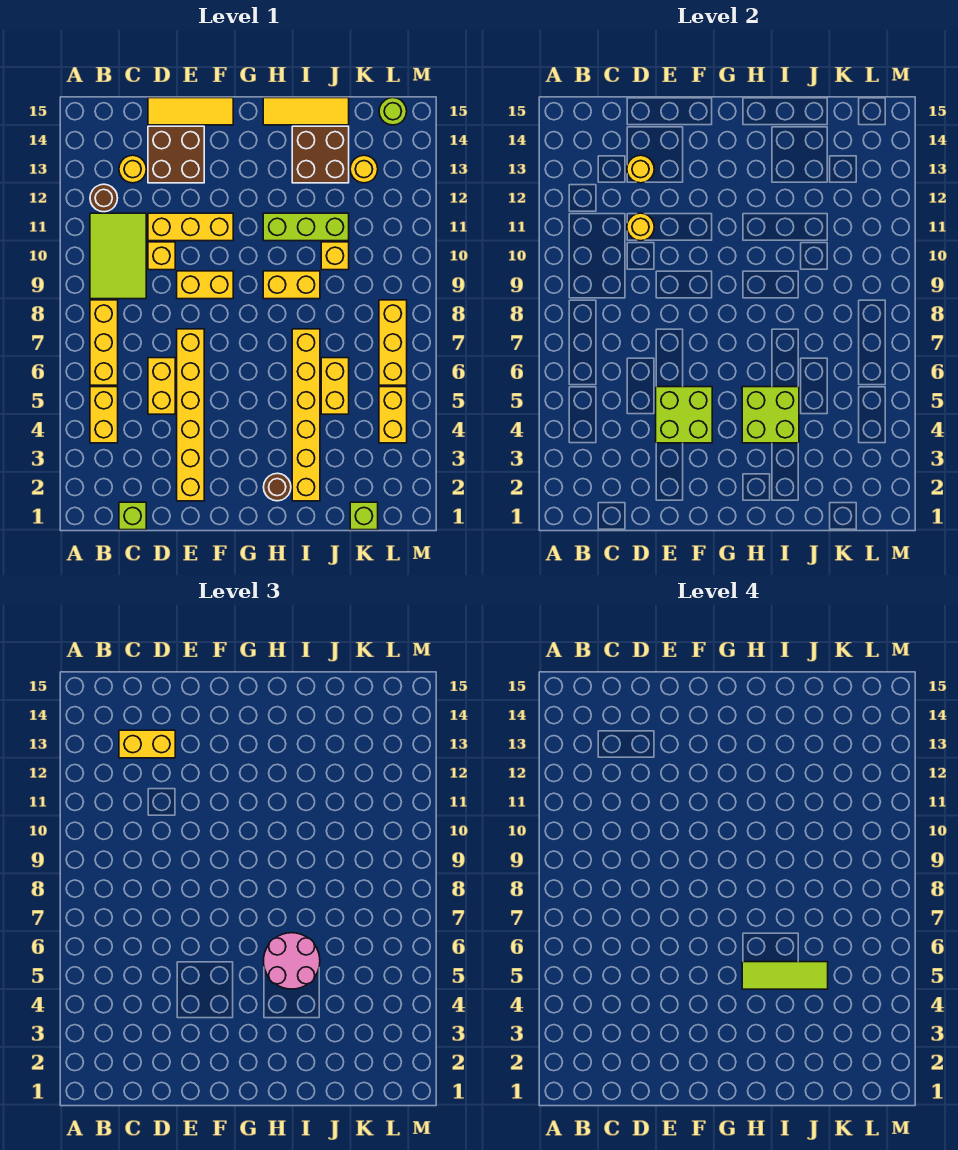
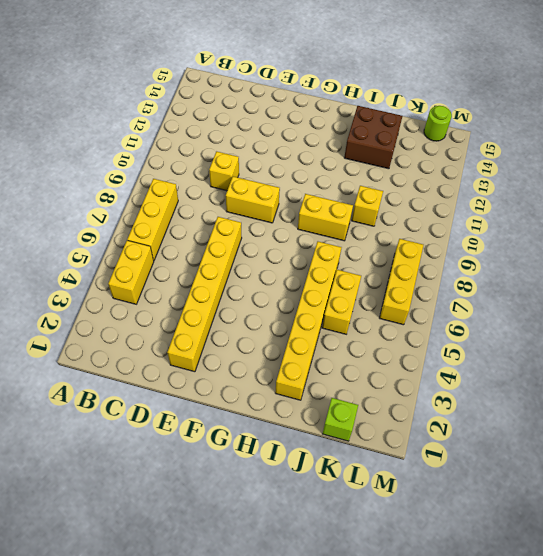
none -> lime 2x3 tile [90,213,146,299]
none -> brown 1x1 round brick [90,184,117,212]
none -> lime 1x1 brick [119,502,146,530]
none -> yellow 1x1 round brick [119,155,146,183]

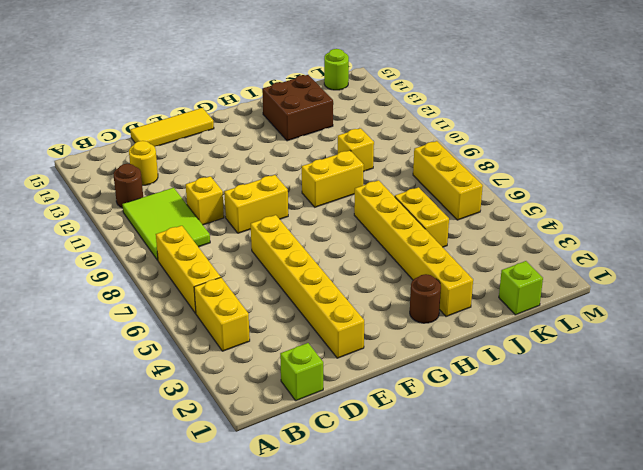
none -> yellow 1x2 brick [148,358,175,414]
none -> yellow 1x3 brick [148,213,233,241]
none -> brown 2x2 brick [148,126,204,183]
none -> lime 1x3 brick [263,213,349,241]

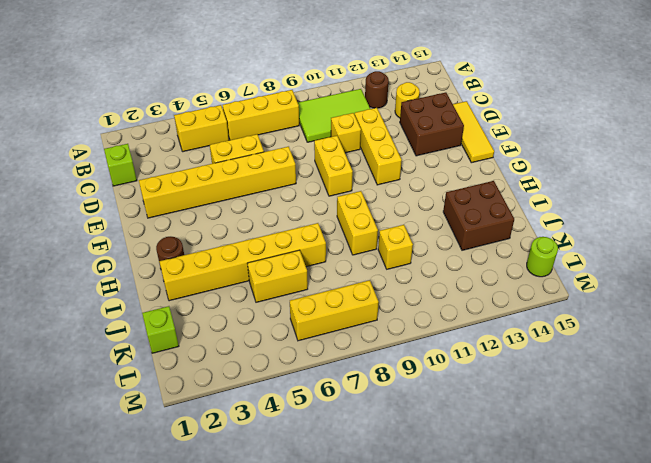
none -> lime 1x3 brick [263,213,349,241]
none -> yellow 1x3 tile [263,98,349,125]
none -> yellow 1x1 round brick [350,155,378,183]
none -> yellow 1x2 brick [379,387,407,443]

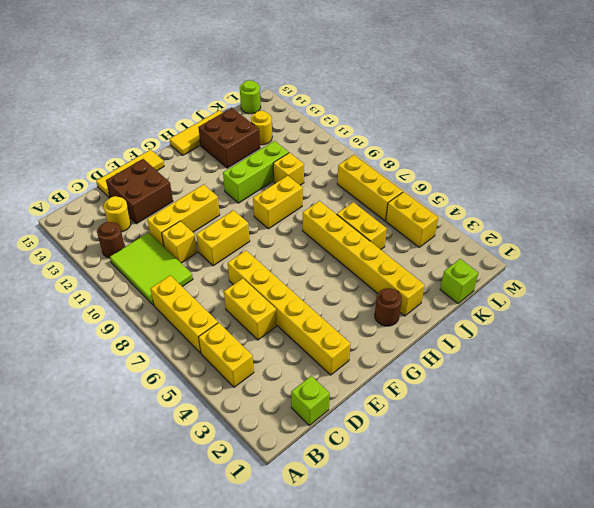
none -> yellow 1x1 round brick [627,213,654,241]
none -> yellow 1x1 round brick [627,155,654,183]
none -> lime 2x2 brick [656,387,712,443]
none -> lime 2x2 brick [742,387,799,443]

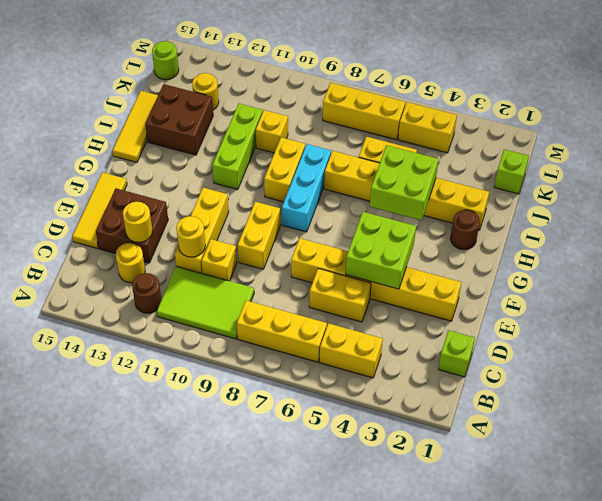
cyan 1x3 brick [282,144,331,232] -> none
none -> yellow 1x2 brick [119,730,175,758]
none -> pink 2x2 round brick [264,933,320,989]
none -> lime 1x3 tile [742,962,828,989]

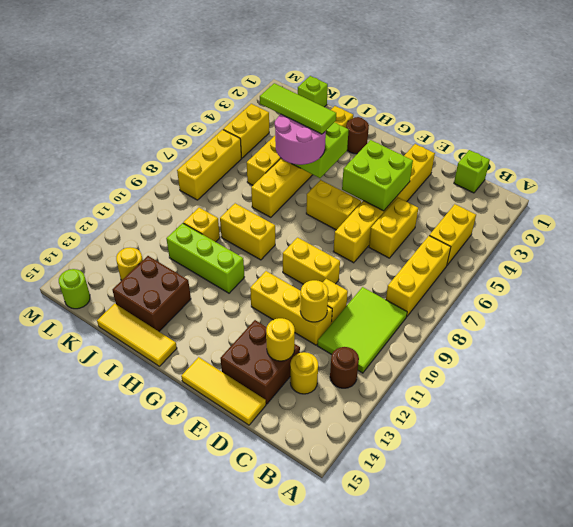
yellow 1x2 brick [306,180,361,230] -> yellow 1x2 brick moved to [119,730,175,758]

